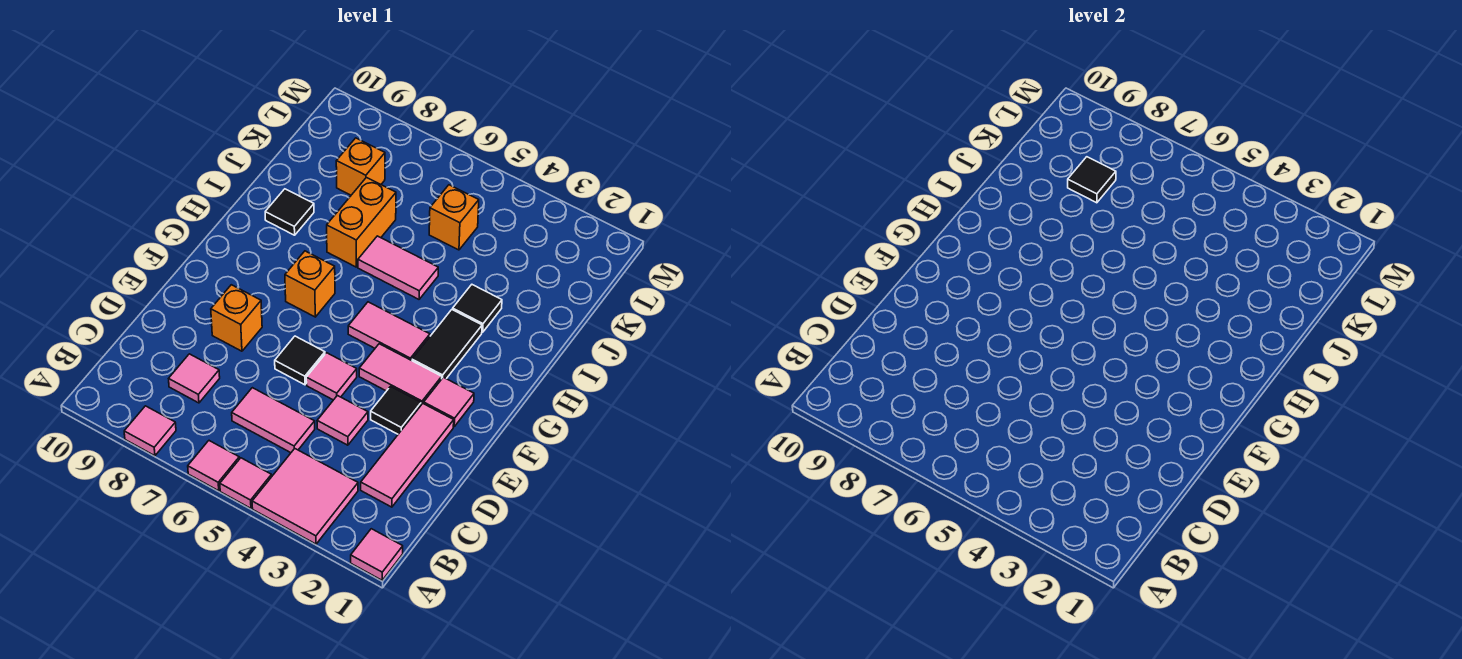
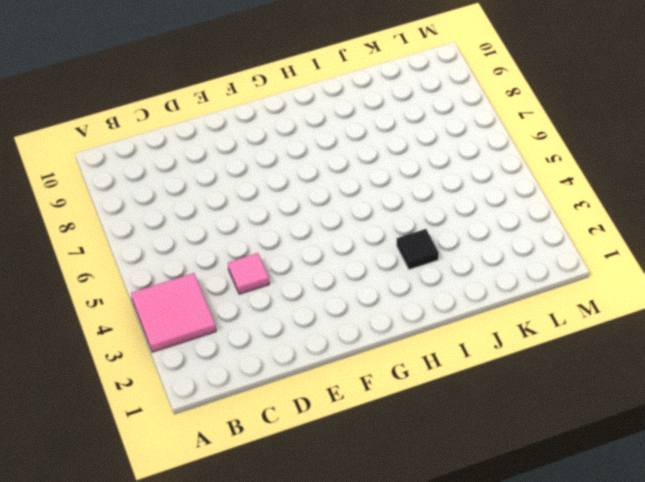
none -> pink 1x1 tile [351,529,403,580]
none -> pink 1x1 tile [220,458,272,508]
none -> pink 1x1 tile [188,441,239,491]

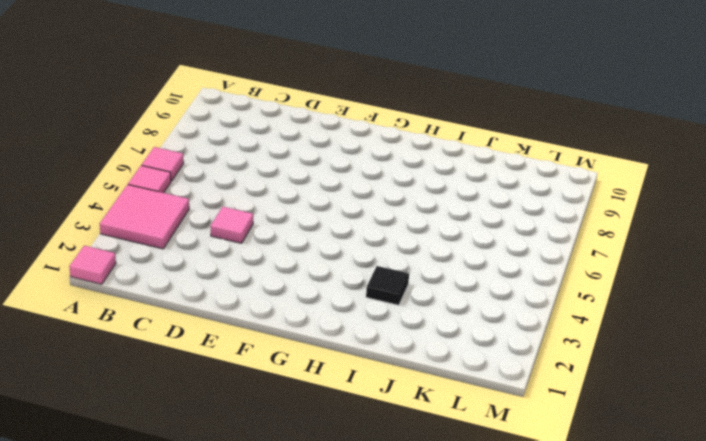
none -> pink 1x1 tile [124,406,176,456]
none -> pink 1x3 tile [361,404,454,507]
none -> pink 1x2 tile [232,388,315,453]

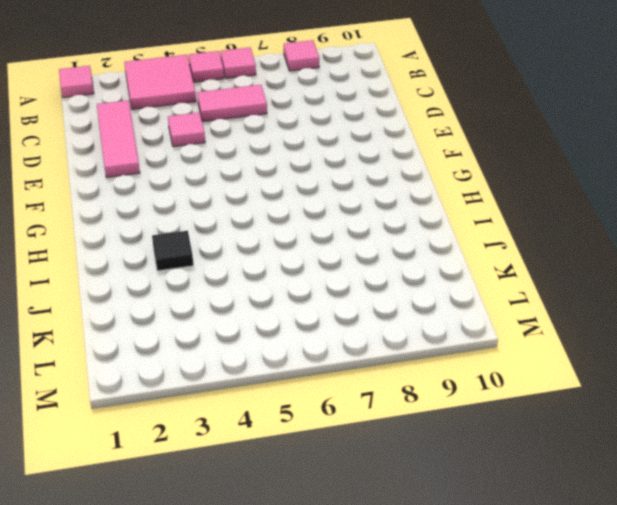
none -> pink 1x1 tile [169,354,220,403]
none -> black 1x1 tile [371,386,421,434]
none -> pink 1x1 tile [306,353,357,400]

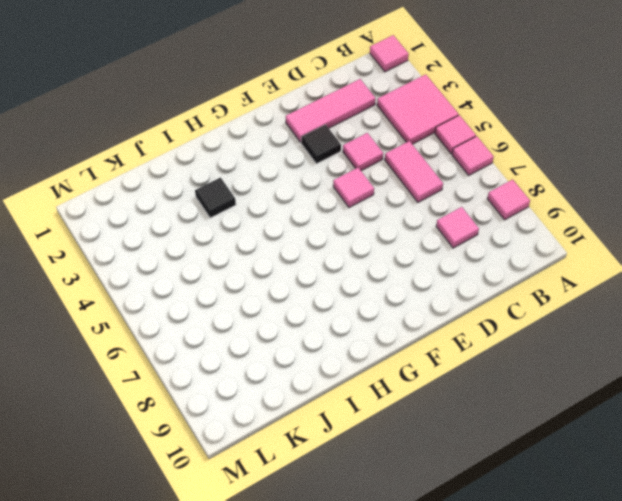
none -> black 1x1 tile [275,336,325,385]
none -> orange 1x1 brick [211,285,262,351]
none -> pink 1x1 tile [424,377,474,426]

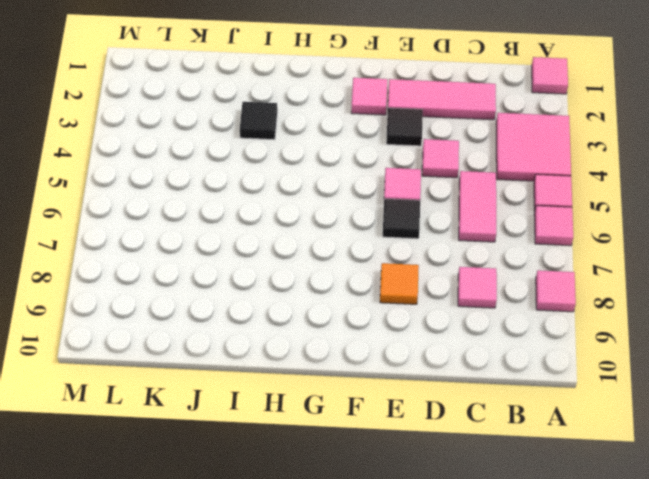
orange 1x1 tile [380,263,419,304] -> orange 1x1 brick [211,285,262,351]
none -> pink 1x2 tile [359,344,442,405]
none -> black 1x2 tile [412,310,482,379]
none -> pink 1x2 tile [348,302,430,361]

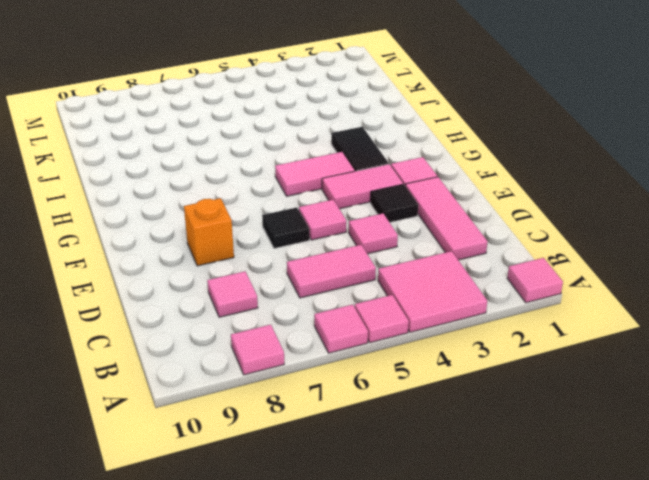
none -> orange 1x1 brick [285,251,335,317]
none -> black 1x1 tile [453,285,502,332]
none -> pink 1x2 tile [358,236,438,299]

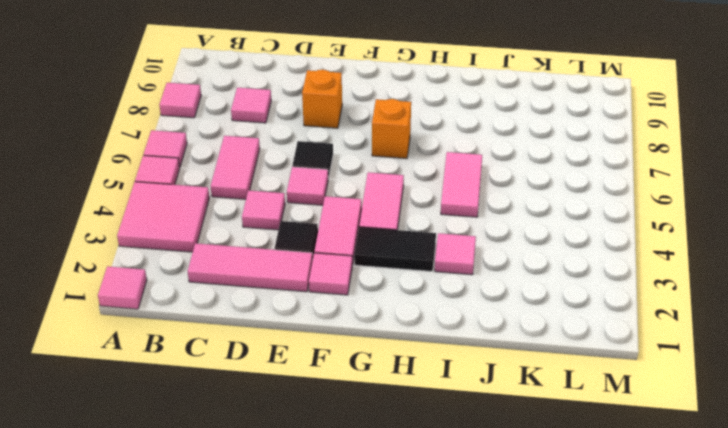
pink 1x1 tile [435,233,476,275] -> black 1x1 tile [453,285,502,332]
none -> orange 1x2 brick [327,178,396,267]
none -> black 1x1 tile [265,189,314,235]
none -> orange 1x1 brick [429,185,479,250]

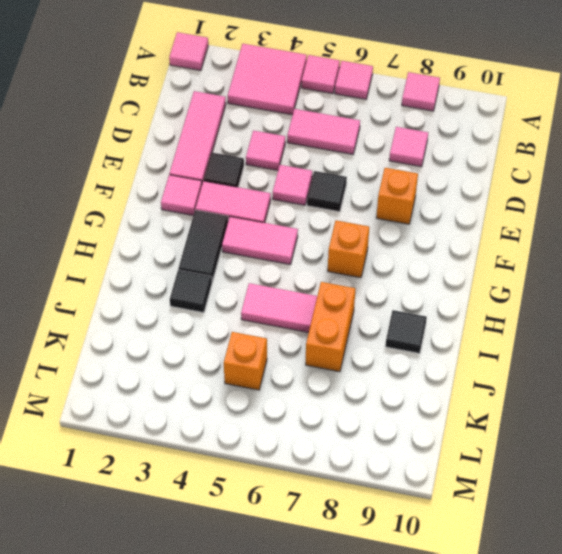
none -> orange 1x1 brick [336,138,385,195]
none -> black 1x1 tile [1068,157,1116,203]

